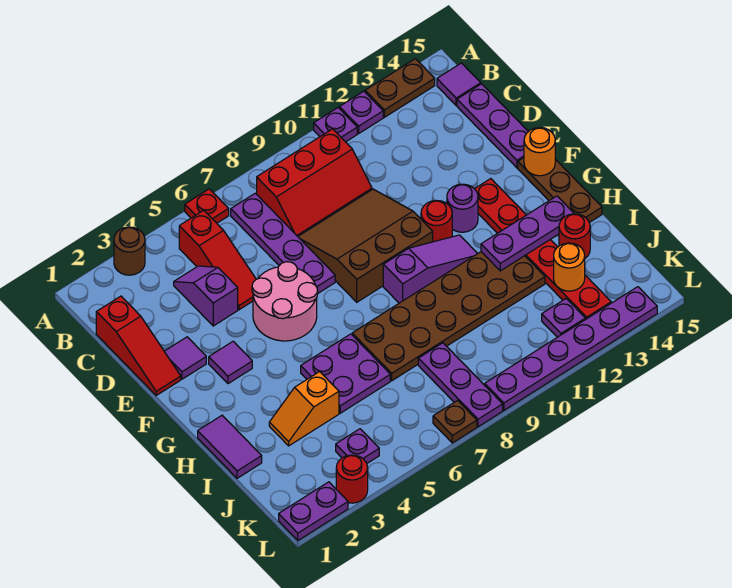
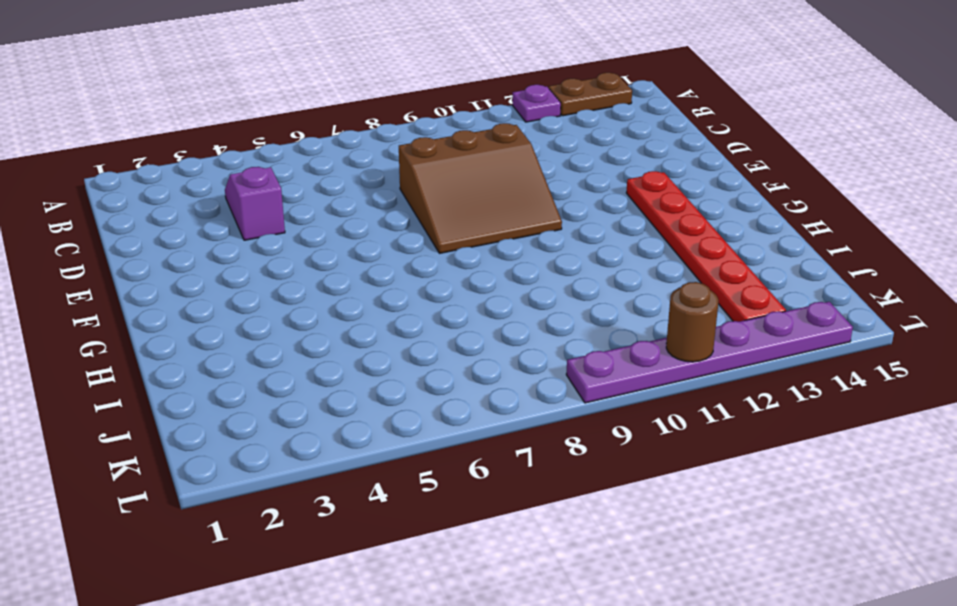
brown 3x3 slope [399,123,562,253] -> brown 3x3 slope turned to [298,189,433,302]
brown 1x1 round brick [666,282,718,362] -> brown 1x1 round brick moved to [114,227,145,275]
none -> red 1x1 plate [185,189,229,223]
none -> purple 1x1 plate [314,108,357,142]
none -> red 1x3 slope [179,210,256,310]
none -> purple 1x4 plate [231,193,335,293]

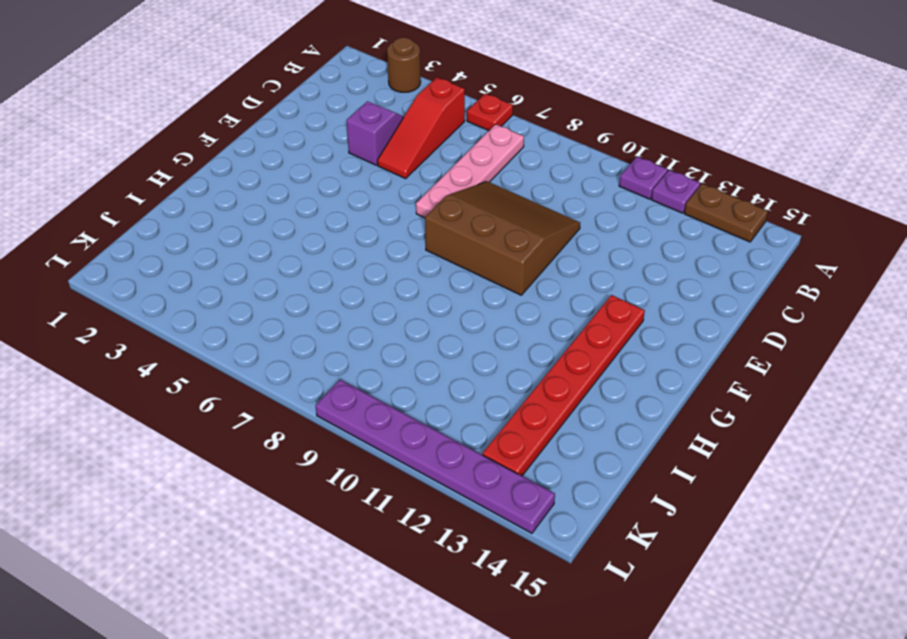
pink 1x4 plate [416,124,524,218] -> purple 1x4 plate [231,193,335,293]
none -> red 2x3 slope [257,129,372,236]
none -> purple 1x1 tile [437,63,481,106]
none -> red 1x3 slope [96,296,181,395]
none -> purple 1x3 plate [457,84,528,168]

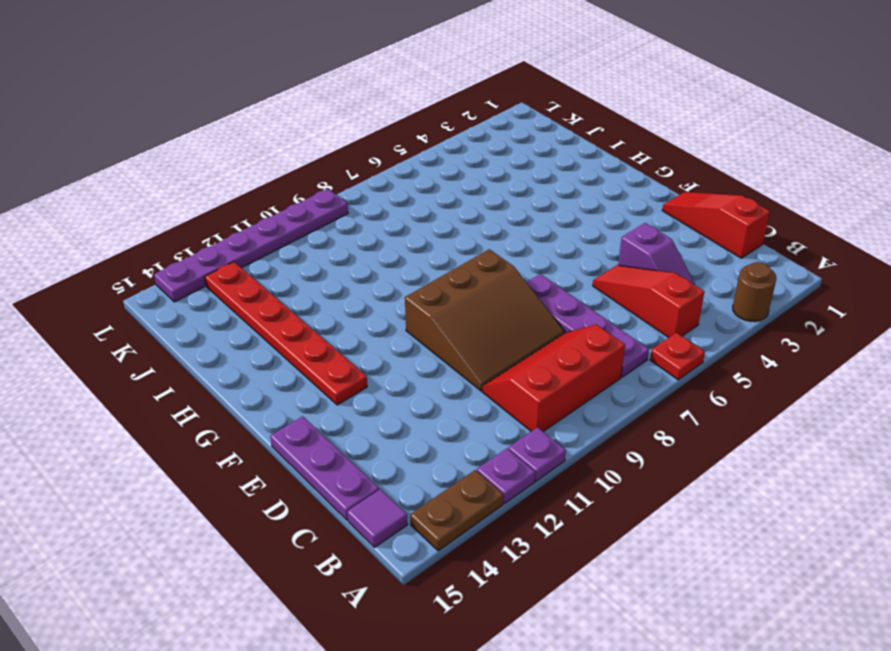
none -> purple 1x1 tile [164,337,206,379]
none -> pink 2x2 round brick [252,262,318,341]
none -> purple 1x1 tile [209,341,252,384]
none -> red 1x1 round brick [421,201,452,242]

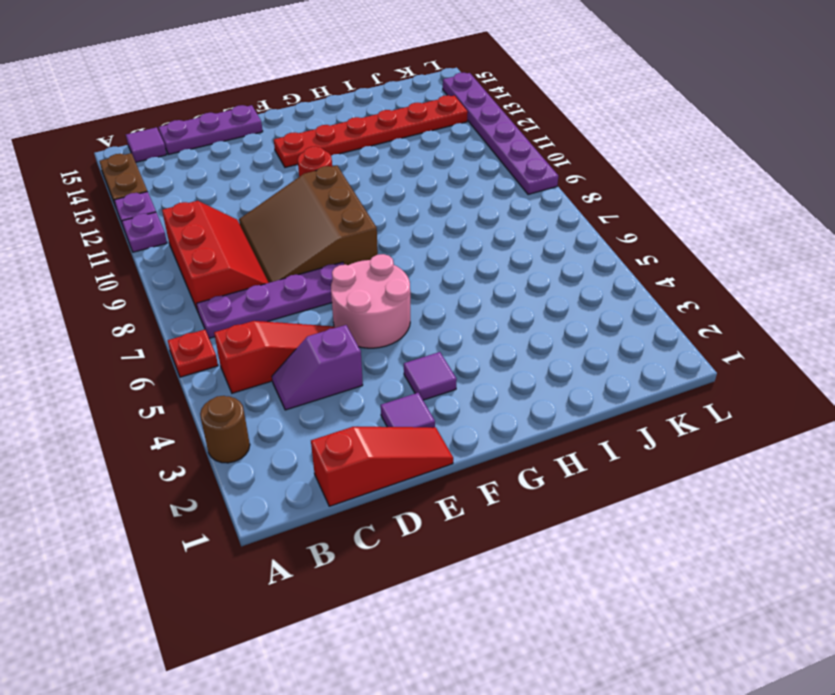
none -> purple 1x1 round brick [447,184,478,232]
none -> brown 1x3 plate [518,158,602,223]
none -> purple 1x3 slope [383,235,478,303]
none -> purple 1x2 tile [198,415,262,478]

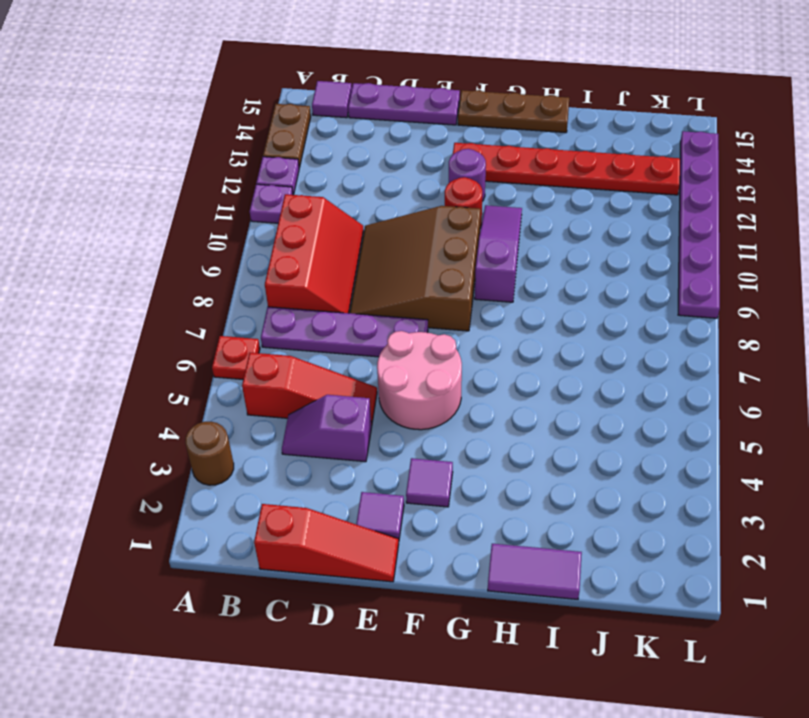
none -> purple 2x2 plate [301,334,390,413]
none -> brown 2x6 plate [352,252,545,381]
none -> orange 1x2 slope [269,372,339,446]
none -> red 1x1 round brick [559,214,590,258]

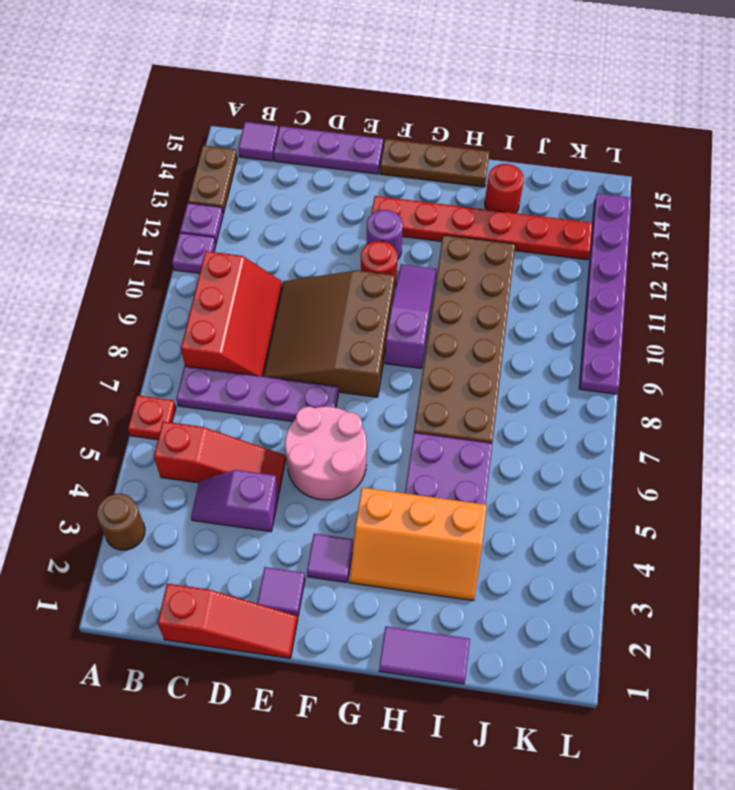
orange 2x3 slope [349,487,487,601] -> orange 1x2 slope [269,372,339,446]
none -> purple 1x3 plate [418,343,503,427]
none -> purple 1x1 plate [336,429,379,463]
none -> purple 1x1 plate [542,299,585,337]
none -> purple 1x2 plate [279,482,348,540]

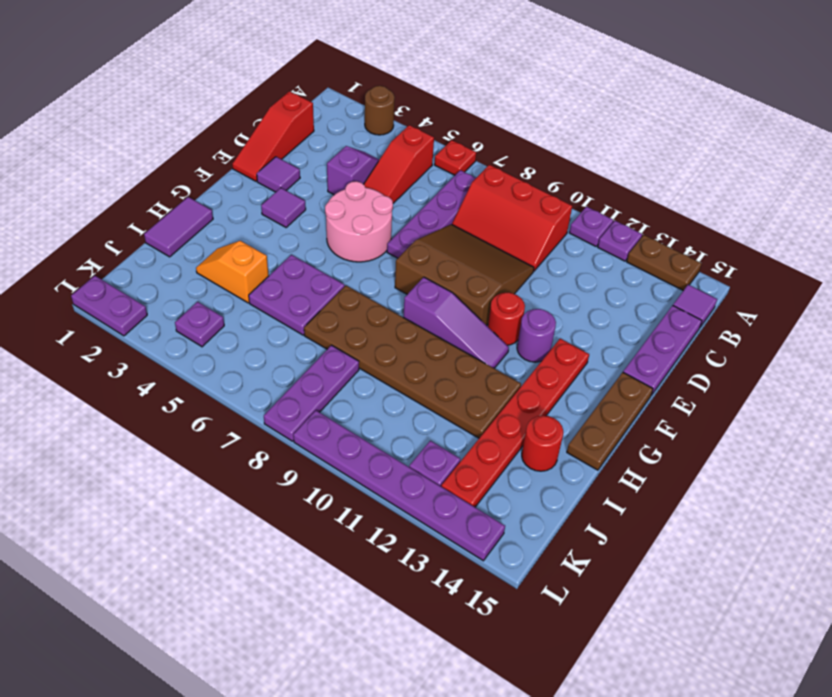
none -> red 1x1 round brick [336,455,368,503]
none -> brown 1x1 plate [433,401,477,443]
none -> orange 1x1 round brick [524,128,555,176]
none -> purple 1x3 plate [481,196,574,271]

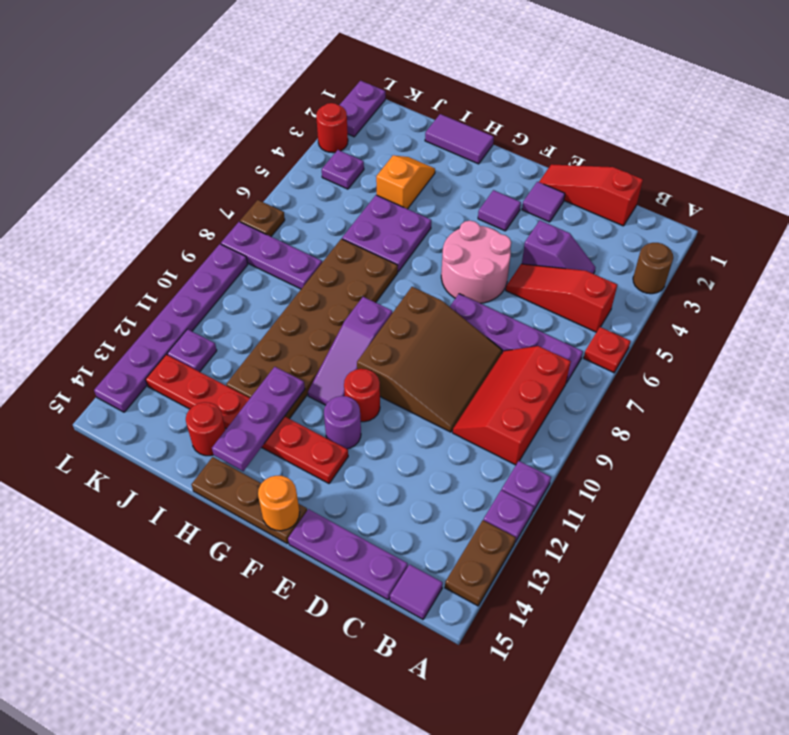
none -> orange 1x1 round brick [554,243,585,291]

